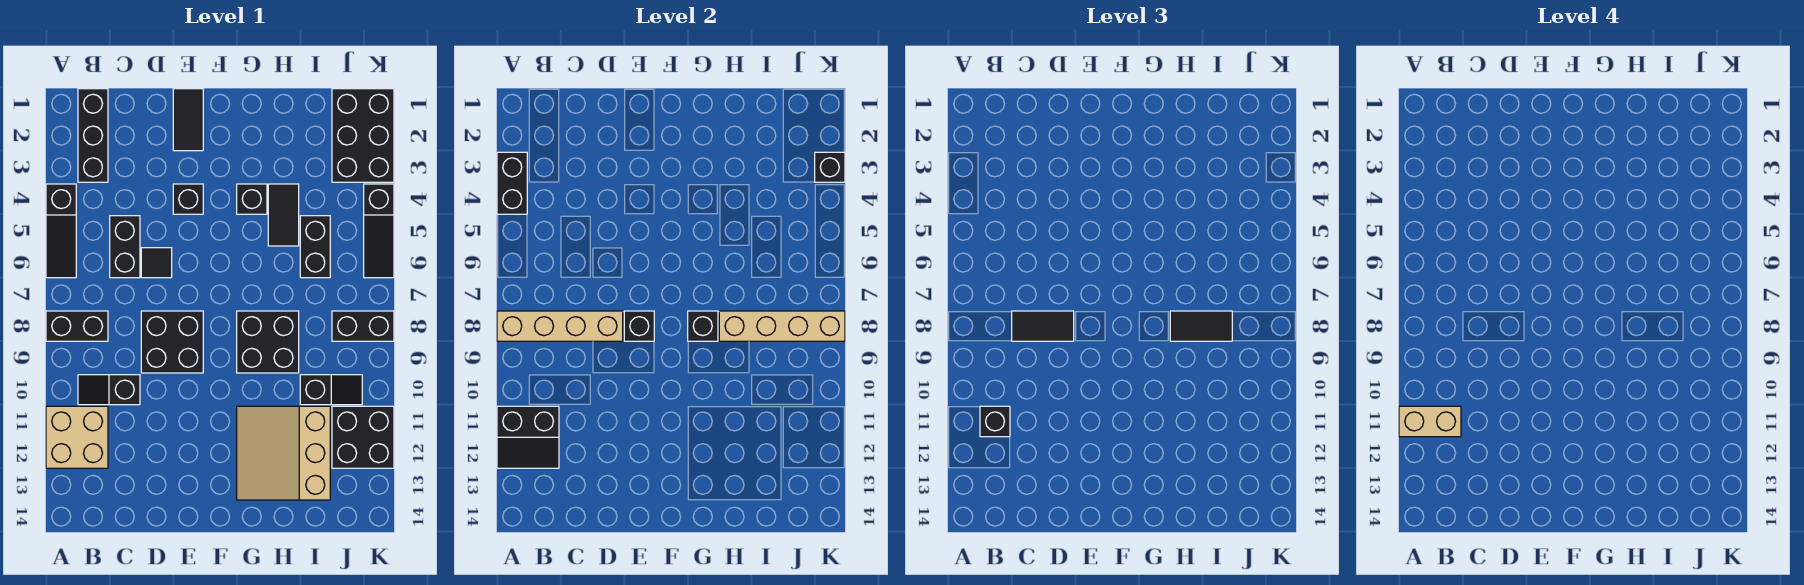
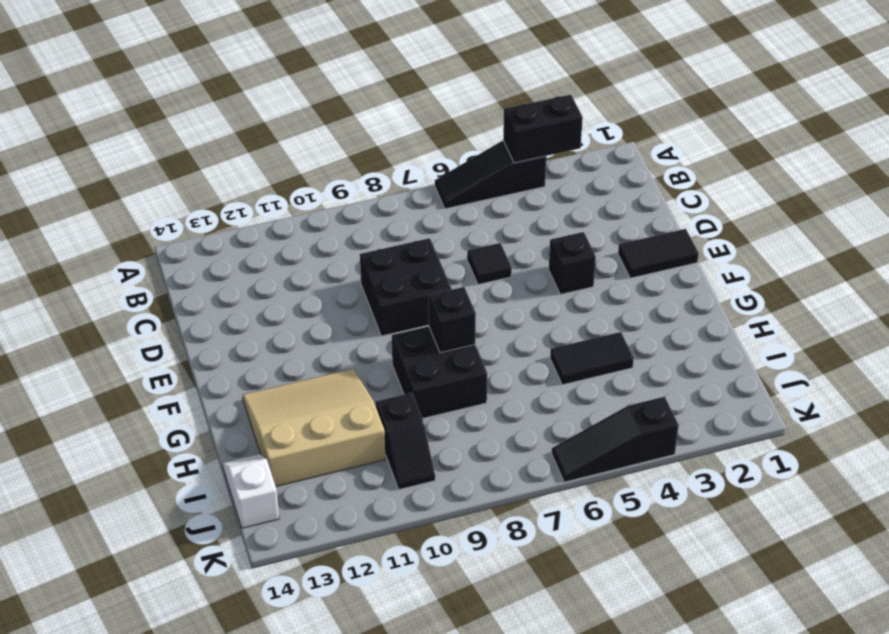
white 1x2 slope [223,454,279,528] -> none
none -> black 1x2 brick [46,311,108,341]
none -> tan 2x2 brick [46,406,108,468]
none -> black 1x3 brick [78,89,108,182]
none -> black 1x2 slope [78,375,140,405]

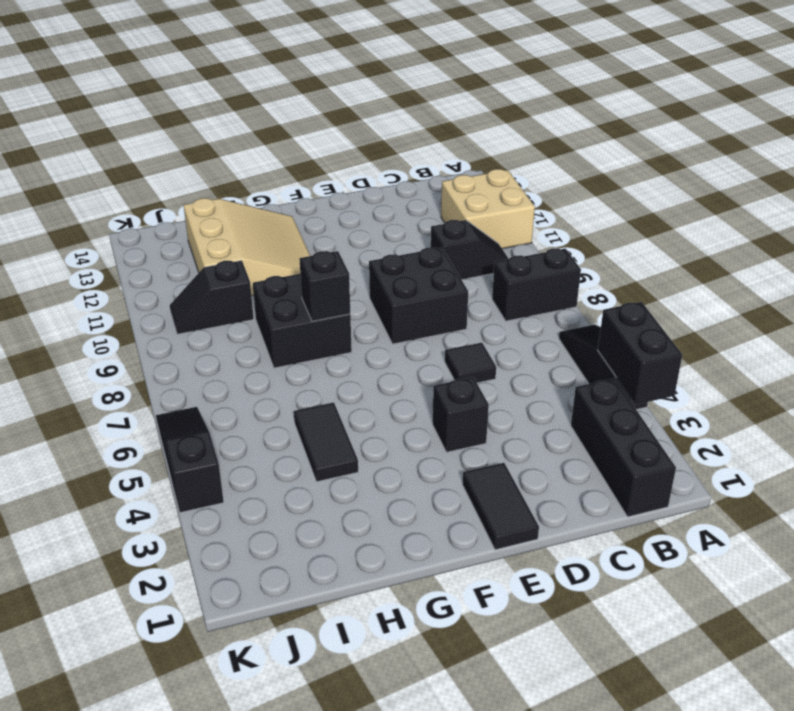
none -> black 1x2 brick [110,216,140,278]
none -> black 1x1 brick [237,184,267,214]
none -> black 1x2 brick [300,216,330,278]
none -> black 2x3 brick [332,89,394,182]

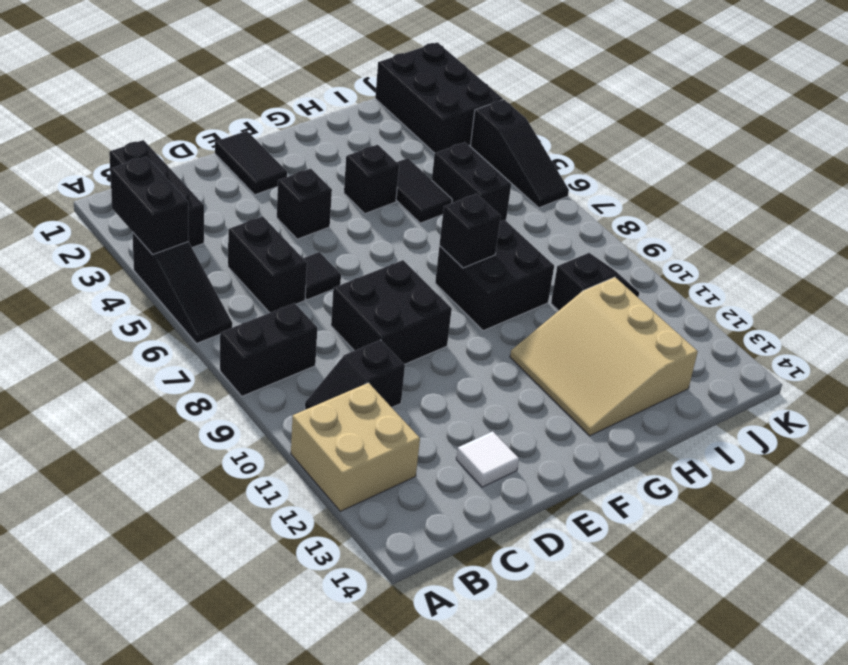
white 1x1 tile [456,431,519,487] -> none
none -> black 1x2 brick [332,311,394,341]
none -> black 2x2 brick [332,406,394,468]
none -> tan 1x4 brick [497,311,623,341]
none -> black 2x2 slope [497,406,559,468]

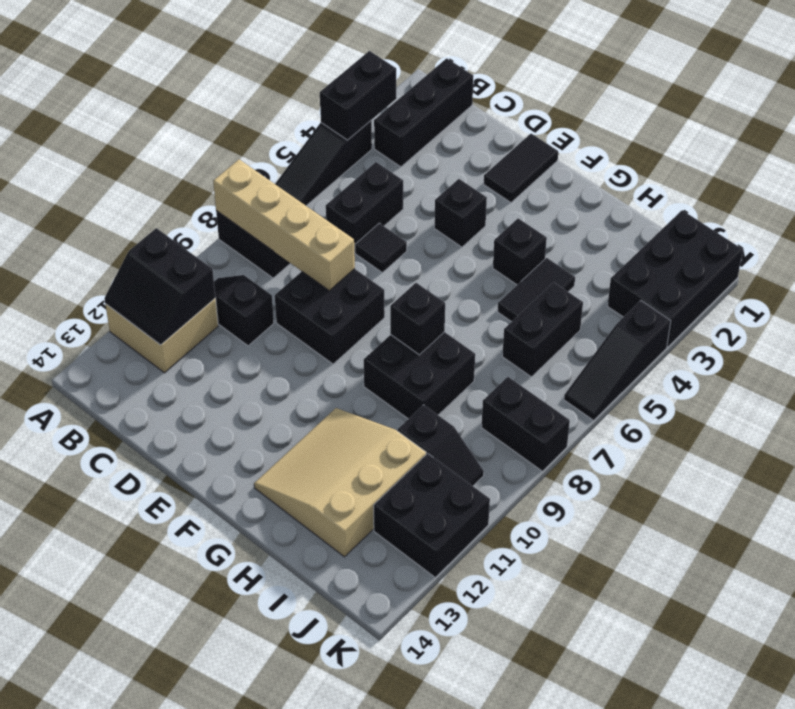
none -> black 1x1 brick [624,311,654,341]
none -> tan 1x4 brick [719,311,845,341]
none -> black 1x1 brick [815,152,845,182]
none -> black 1x1 brick [980,406,1010,437]

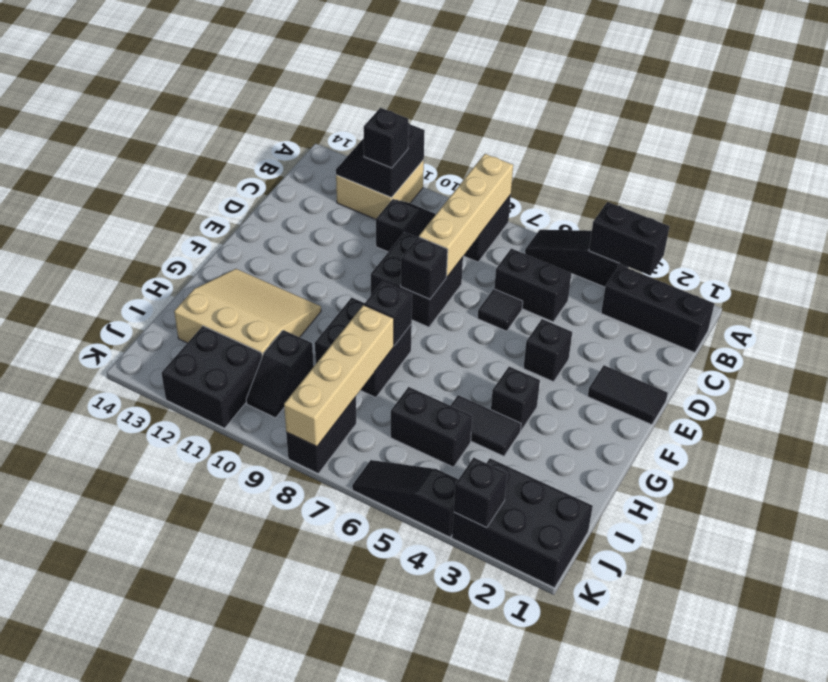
none -> black 1x2 tile [1012,311,1074,341]
none -> black 1x2 tile [1170,311,1232,341]
none -> tan 1x2 brick [1399,406,1461,437]

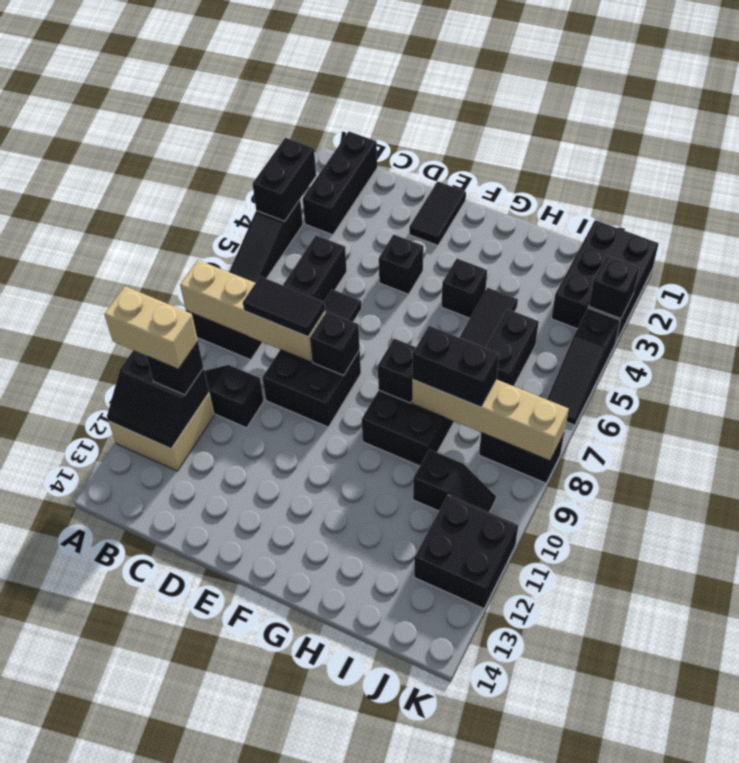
black 1x2 brick [412,326,499,407] -> black 1x2 tile [1170,311,1232,341]
none -> tan 3x3 slope [237,406,330,500]

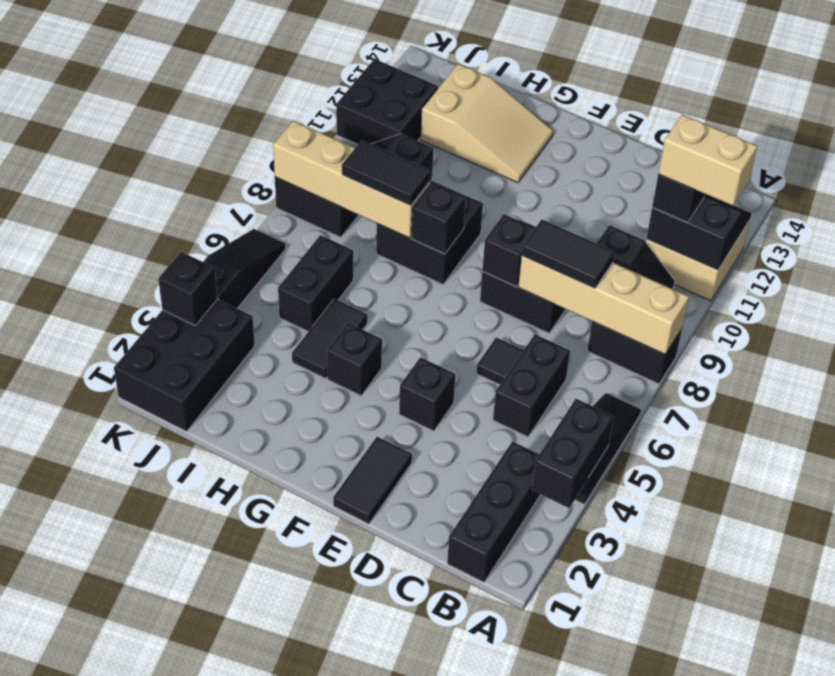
tan 2x3 slope [421,64,553,183] -> tan 3x3 slope [237,406,330,500]

